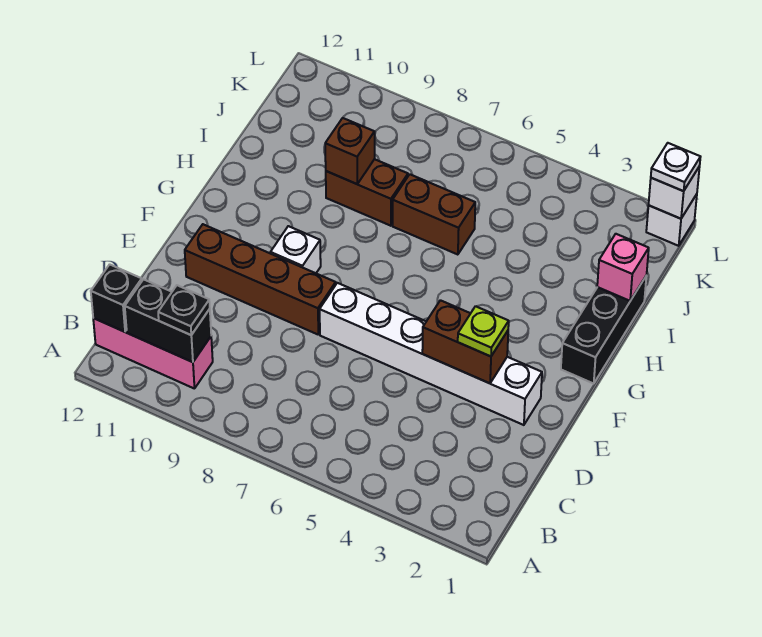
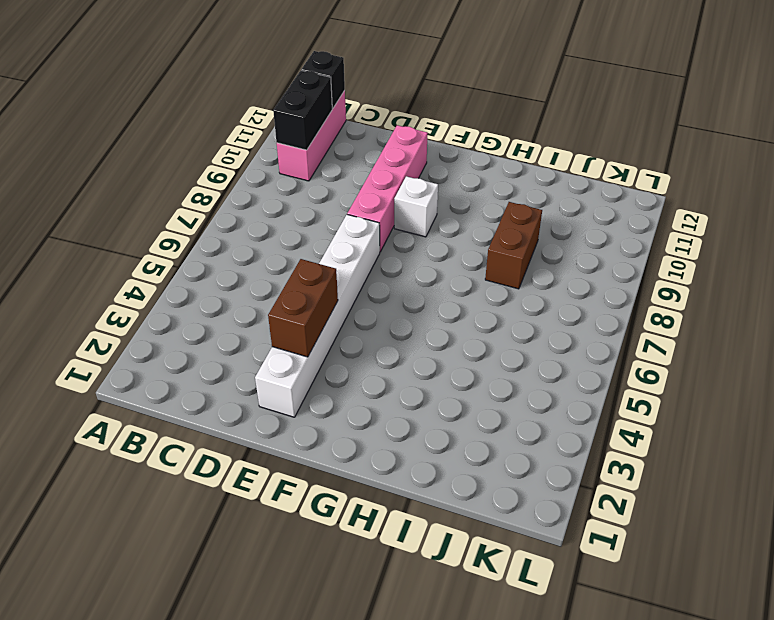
pink 1x4 brick [347,125,428,252] -> brown 1x4 brick [185,224,336,334]
none -> black 1x3 brick [561,277,646,383]
none -> brown 1x2 brick [393,174,475,255]
none -> white 1x1 brick [646,194,697,246]

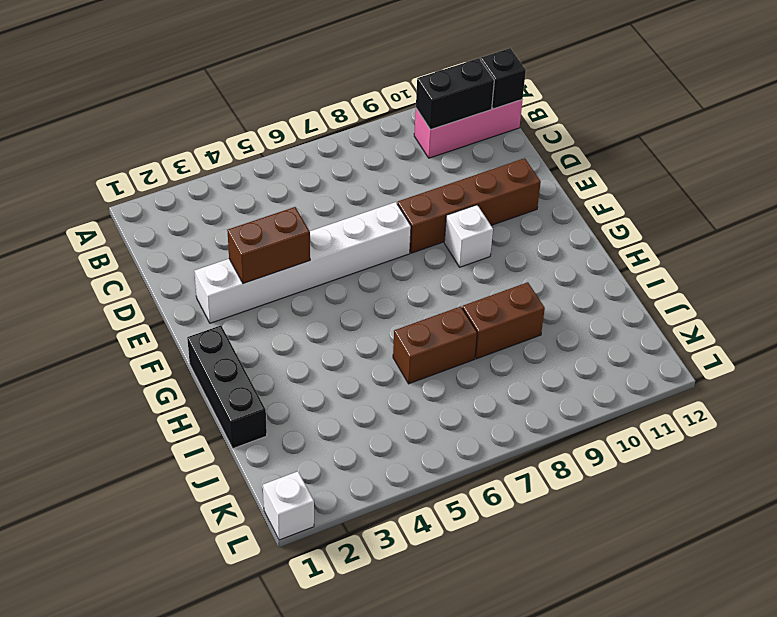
none -> pink 1x1 brick [597,234,649,301]
none -> brown 1x1 brick [325,118,375,184]
none -> white 1x1 brick [649,166,700,219]

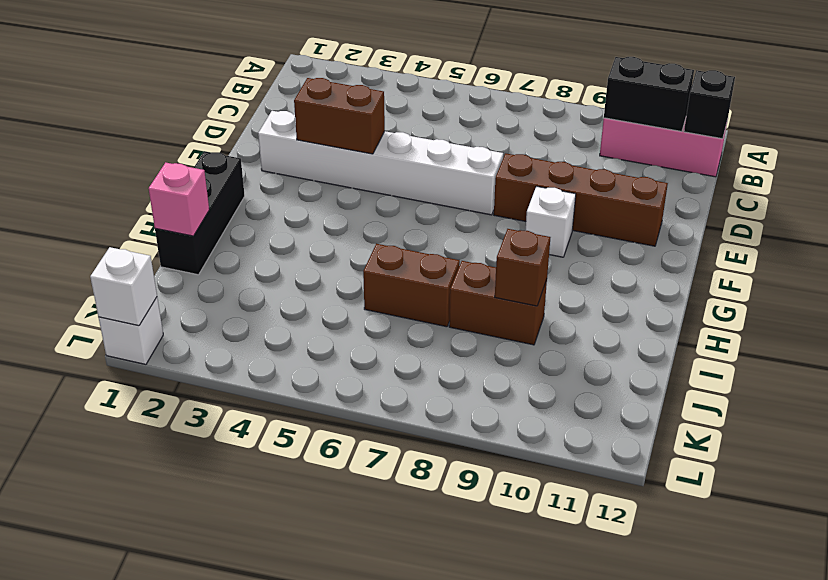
none -> black 1x1 plate [158,285,210,335]
none -> lime 1x1 plate [458,306,509,356]
none -> white 1x1 plate [651,143,700,191]

